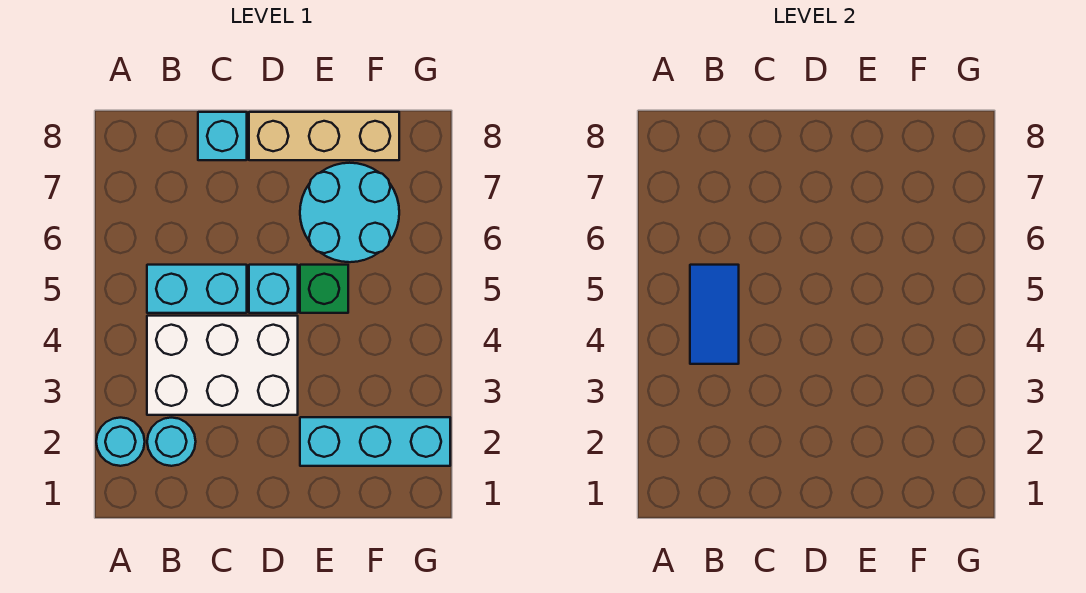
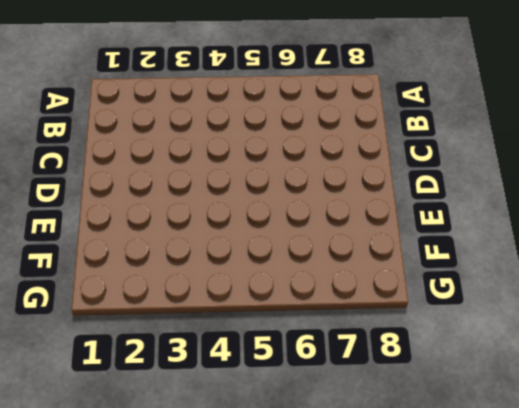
none -> cyan 1x1 round brick [96,418,145,466]
none -> cyan 1x1 round brick [147,418,196,466]

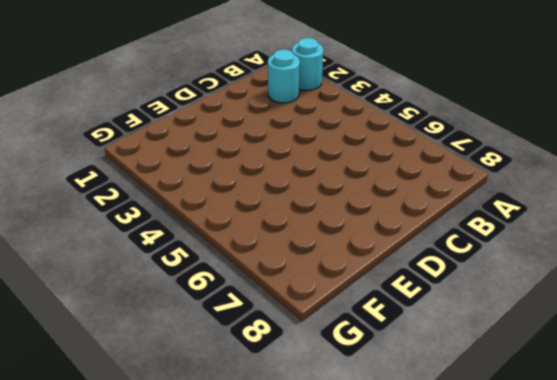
none -> white 2x3 brick [147,316,298,415]
none -> cyan 1x2 brick [147,265,247,313]

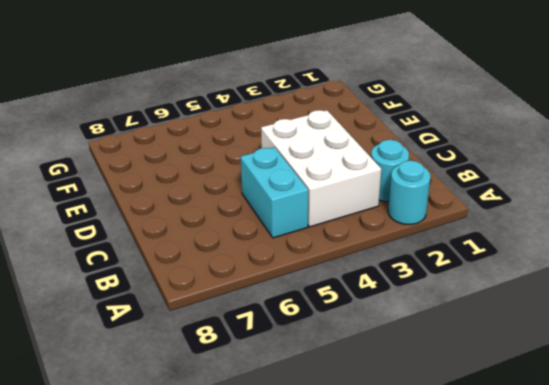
none -> cyan 1x1 brick [198,112,247,160]
none -> cyan 1x1 brick [249,265,298,313]

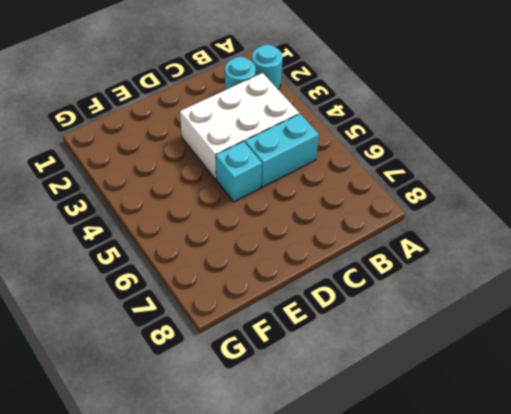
none -> cyan 1x1 brick [198,112,247,160]
none -> tan 1x3 brick [249,112,399,160]

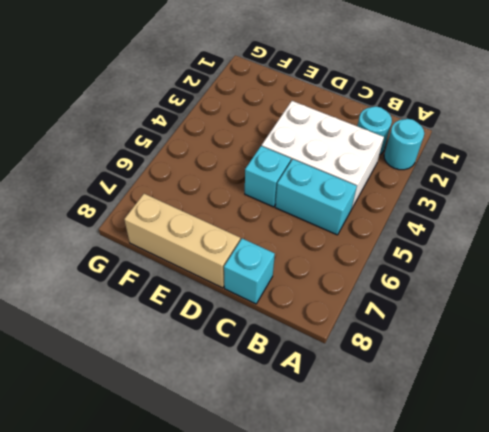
none -> cyan 1x3 brick [300,417,450,466]
none -> green 1x1 brick [300,265,348,313]

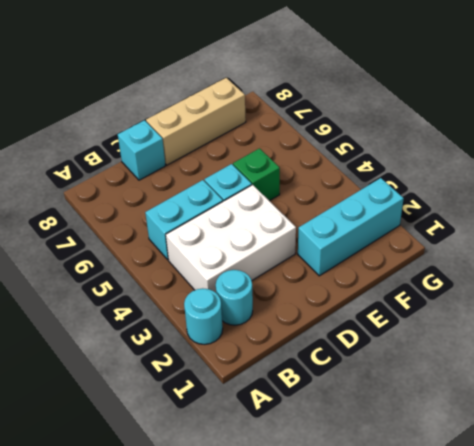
none -> cyan 2x2 round brick [300,163,399,262]
none -> blue 1x2 tile [690,265,739,364]

